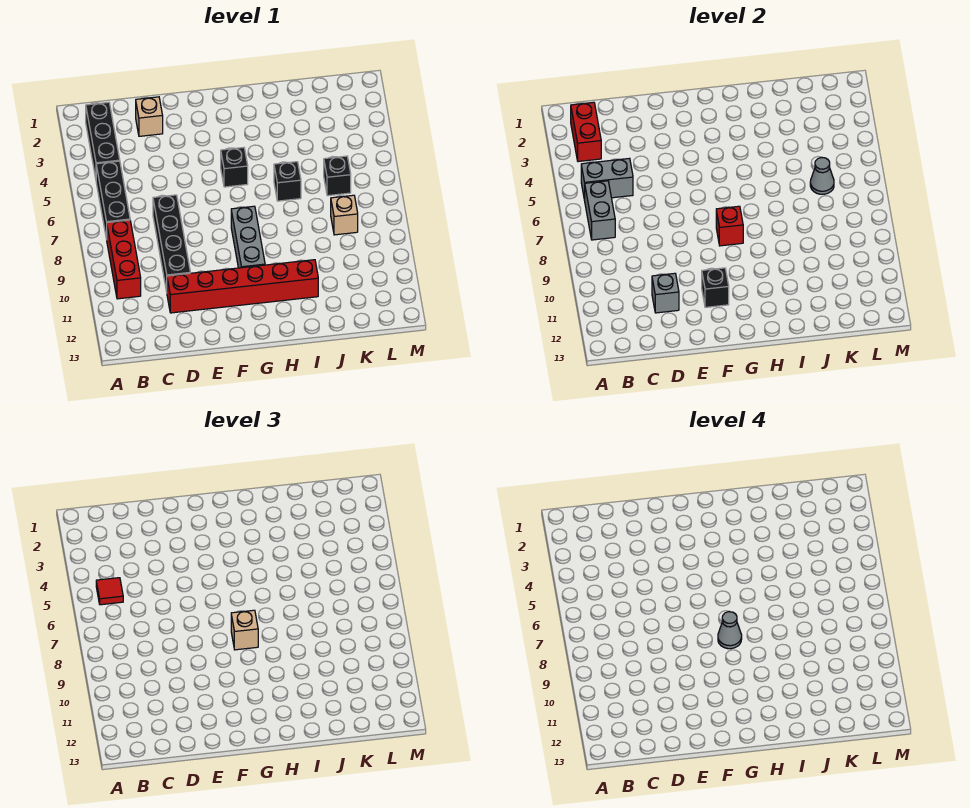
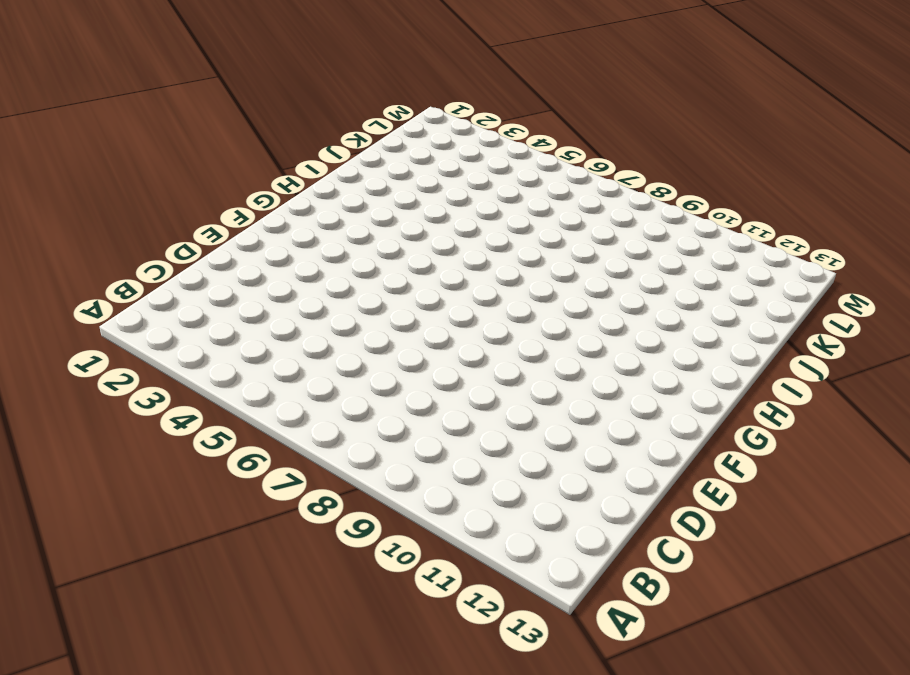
none -> black 1x3 brick [86,102,120,178]
none -> black 1x3 brick [96,161,130,240]
none -> red 1x3 brick [107,220,141,299]

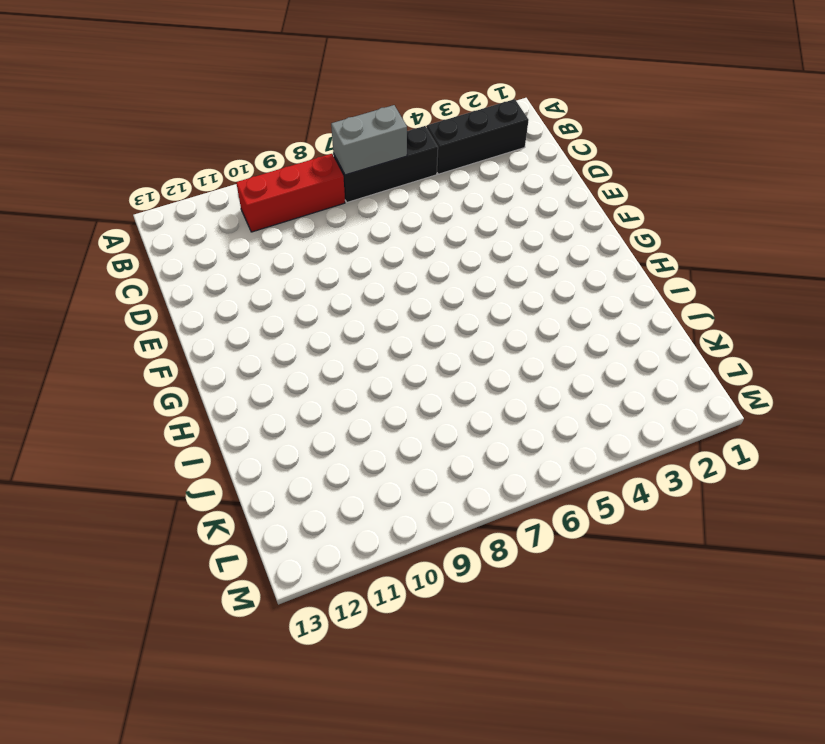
none -> tan 1x1 brick [136,97,163,136]
none -> black 1x4 brick [153,195,190,292]
none -> red 1x6 brick [167,260,318,313]

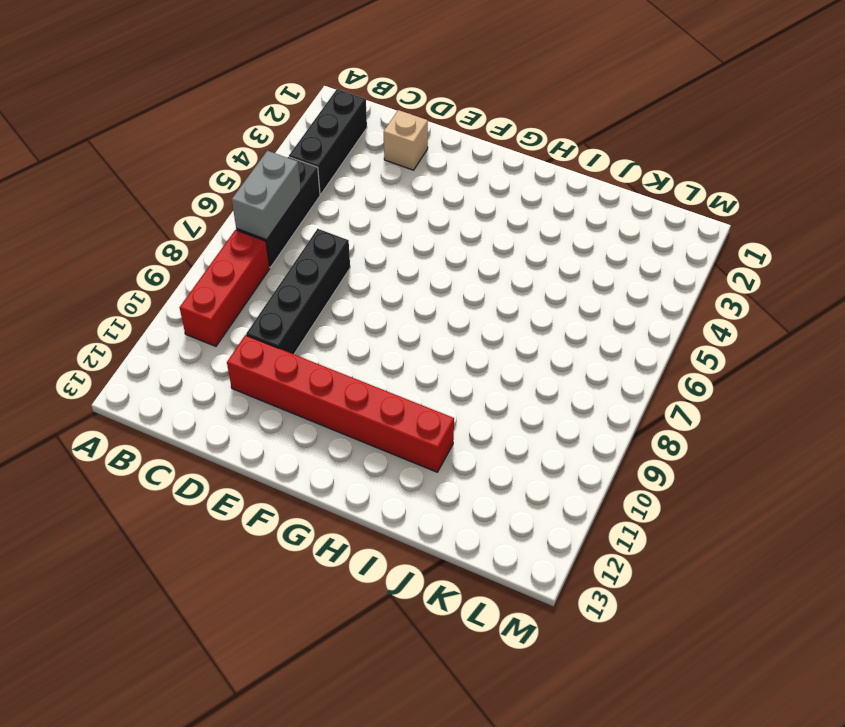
none -> black 1x1 brick [221,148,248,187]
none -> grey 1x3 brick [231,206,265,268]
none -> black 1x1 brick [274,162,301,201]

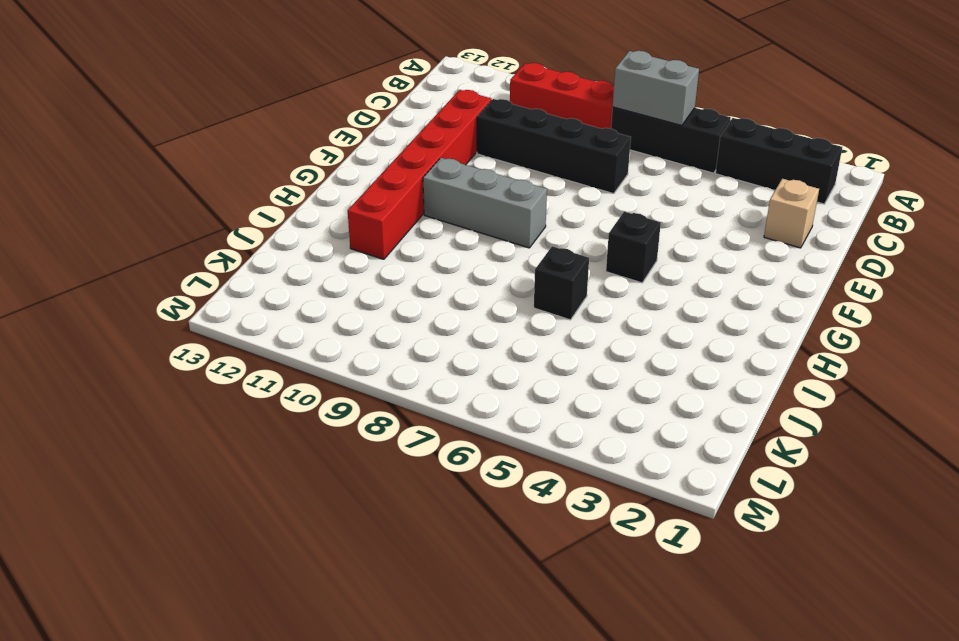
none -> black 1x1 brick [324,156,351,196]
none -> tan 1x1 brick [331,195,358,235]
none -> red 1x2 brick [571,102,601,162]

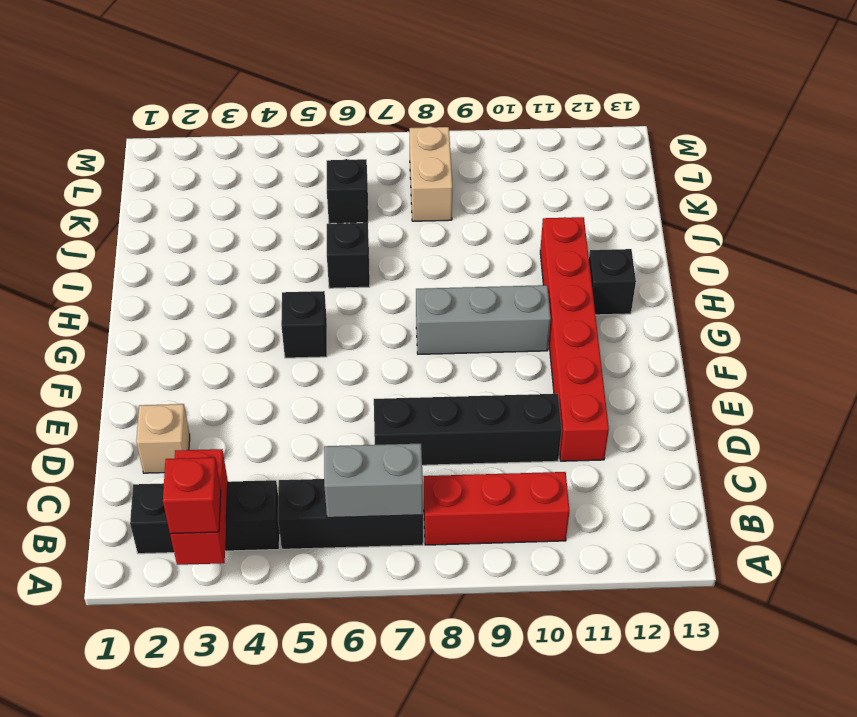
red 1x2 brick [170,449,228,565] -> red 1x2 brick turned to [571,102,601,162]
red 1x1 brick [163,457,221,534] -> red 1x1 brick moved to [716,206,743,246]
black 1x1 brick [589,249,636,315] -> black 1x1 brick moved to [702,268,729,307]
tan 1x2 brick [409,126,452,221] -> tan 1x1 brick [331,195,358,235]
none -> grey 1x2 brick [581,158,633,200]
none -> grey 1x1 brick [652,273,679,313]
none -> grey 1x1 cone [810,158,834,194]

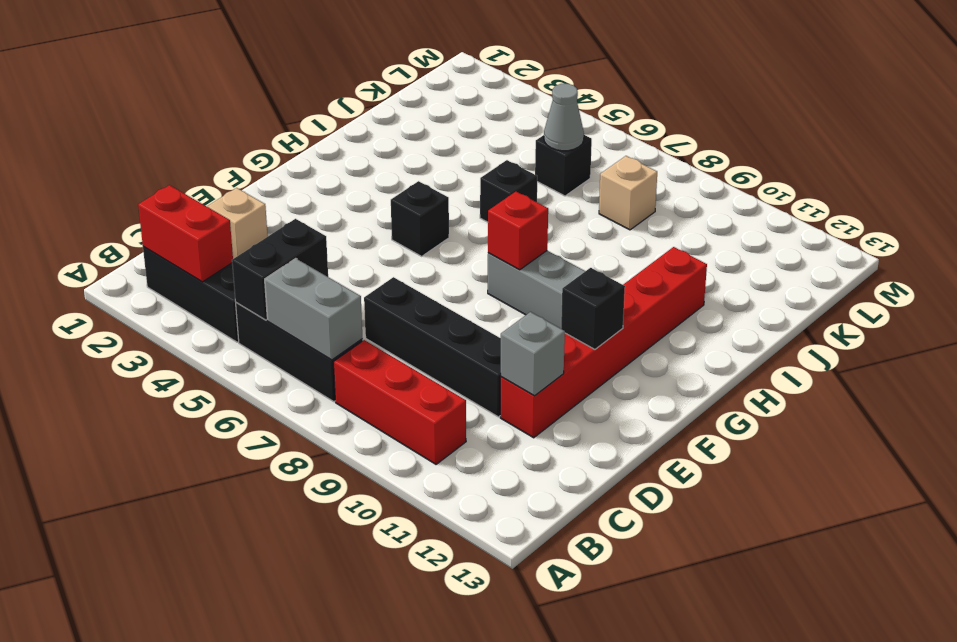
black 1x2 brick [232,219,328,320] -> grey 1x2 brick [581,158,633,200]
none -> red 1x1 tile [96,578,123,605]
none -> tan 1x1 brick [231,610,258,650]
none -> grey 1x1 cone [718,612,742,649]

